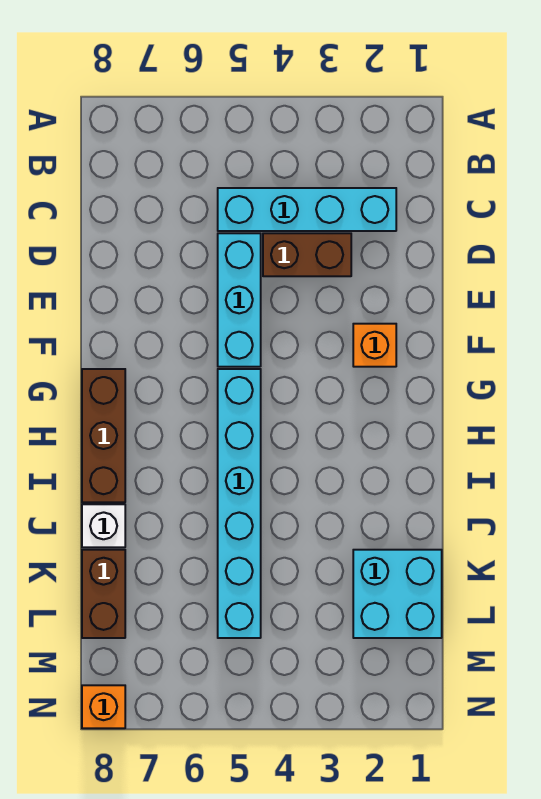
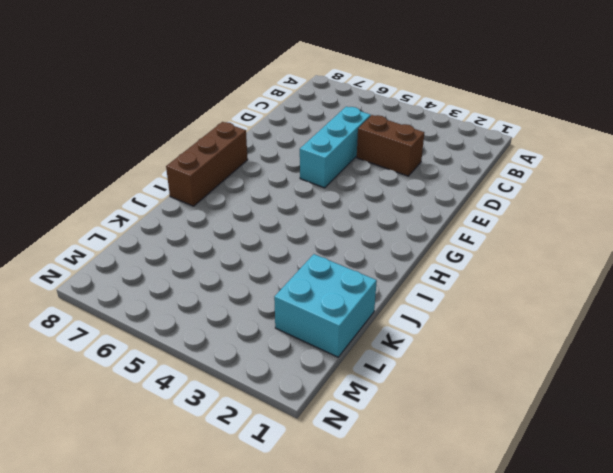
none -> cyan 1x4 brick [218,188,396,231]
none -> orange 1x1 brick [353,324,396,367]

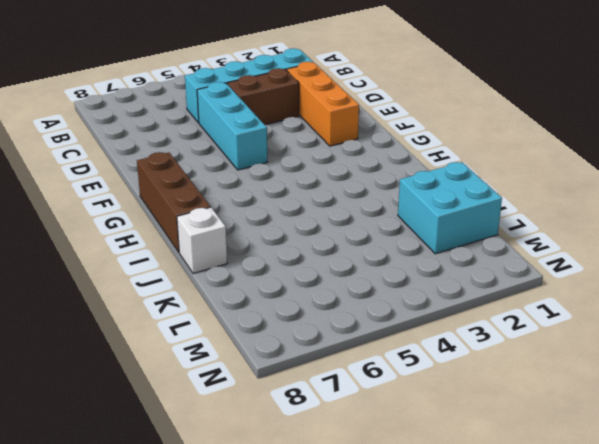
orange 1x3 brick [287,62,359,146] -> orange 1x1 brick [353,324,396,367]
none -> cyan 1x6 brick [218,369,261,638]
none -> brown 1x2 brick [82,550,125,638]

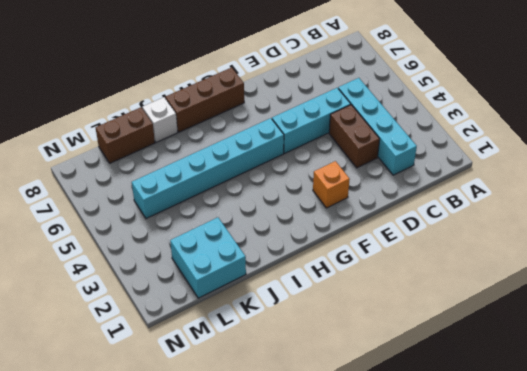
none -> orange 1x1 brick [82,685,125,728]

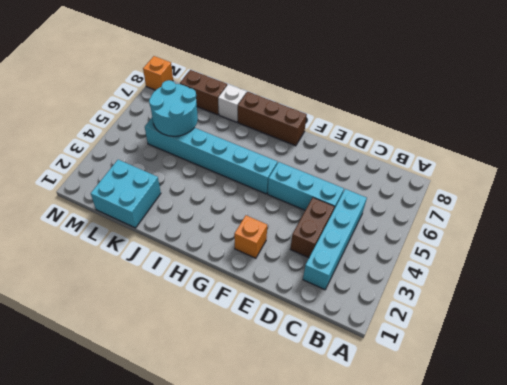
cyan 2x2 round brick [149,80,198,136] -> none

